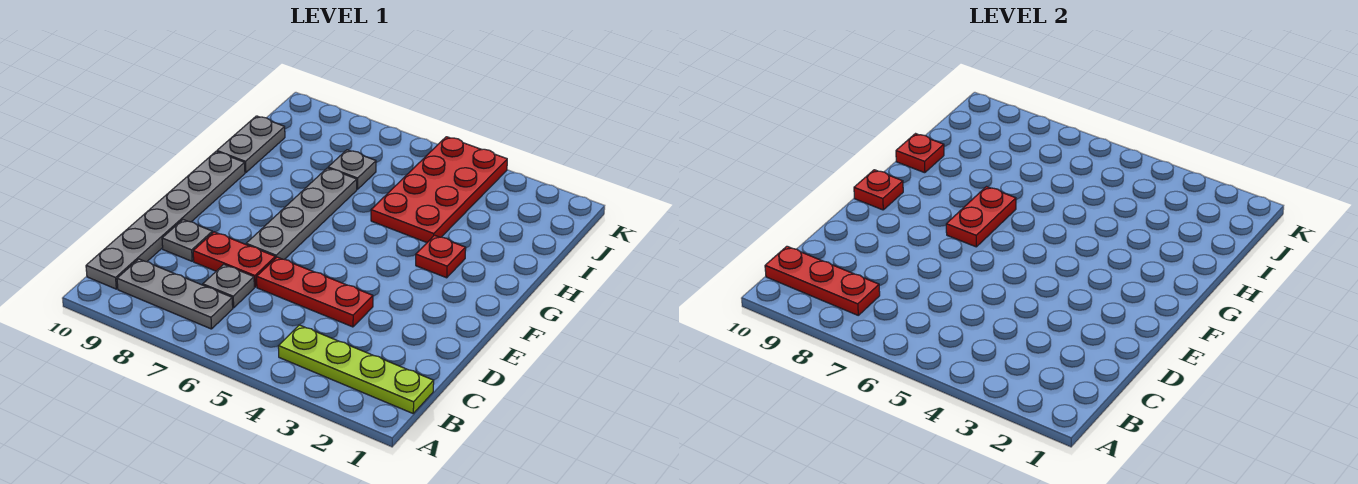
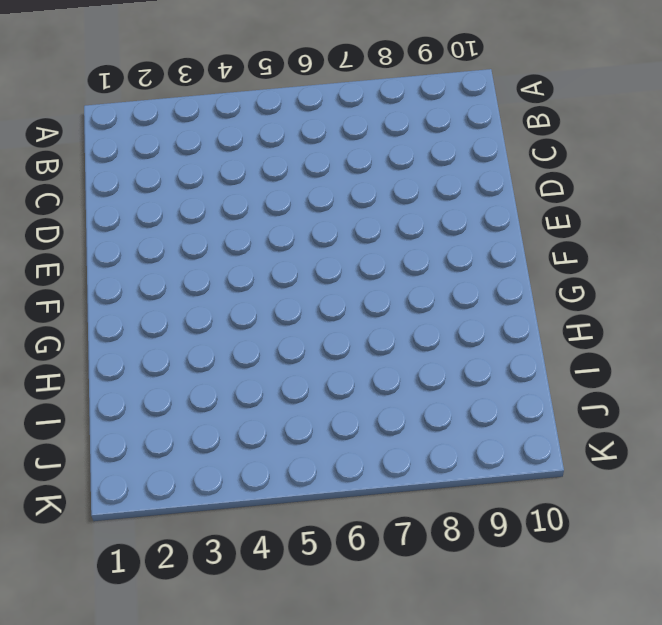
none -> lime 1x4 plate [278,325,434,413]
none -> grey 1x3 plate [117,259,233,329]
none -> grey 1x6 plate [86,152,245,289]

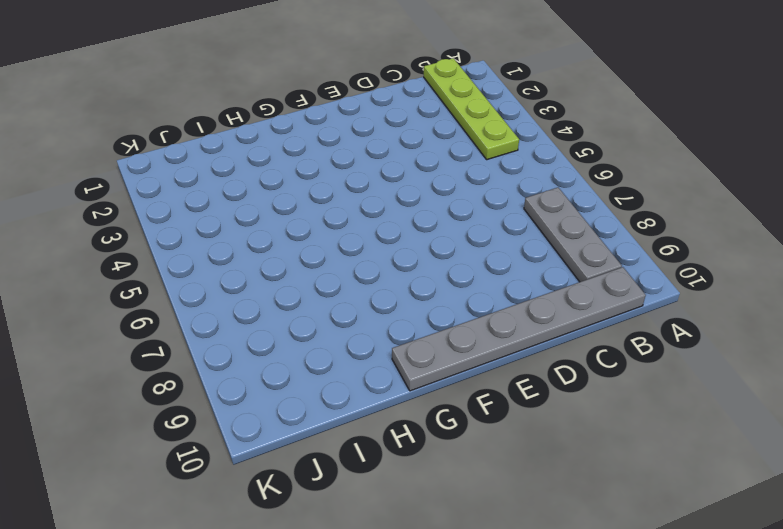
none -> grey 1x1 plate [203,265,254,308]
none -> red 1x3 plate [257,257,373,327]
none -> red 1x2 plate [193,232,275,287]

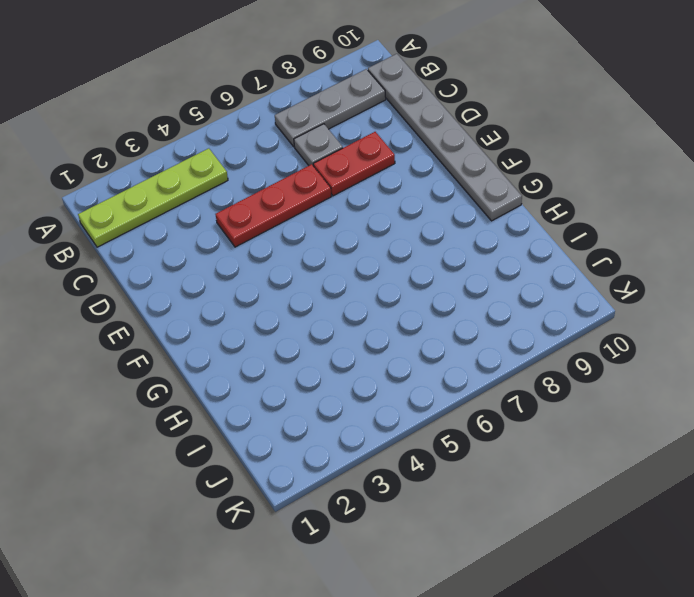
none -> grey 1x1 plate [162,220,212,261]
none -> grey 1x4 plate [246,168,357,259]
none -> red 1x1 plate [416,235,466,278]

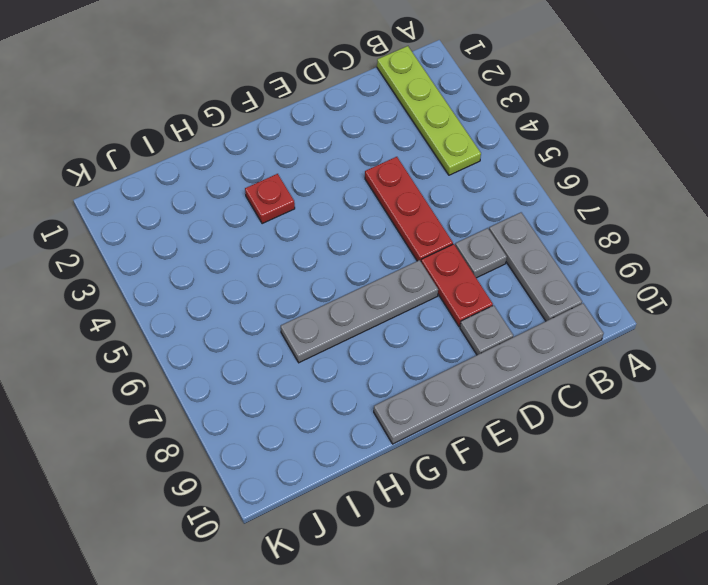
none -> red 2x4 plate [371,137,507,243]
none -> grey 1x2 plate [217,116,285,173]
none -> grey 1x1 plate [328,150,376,189]

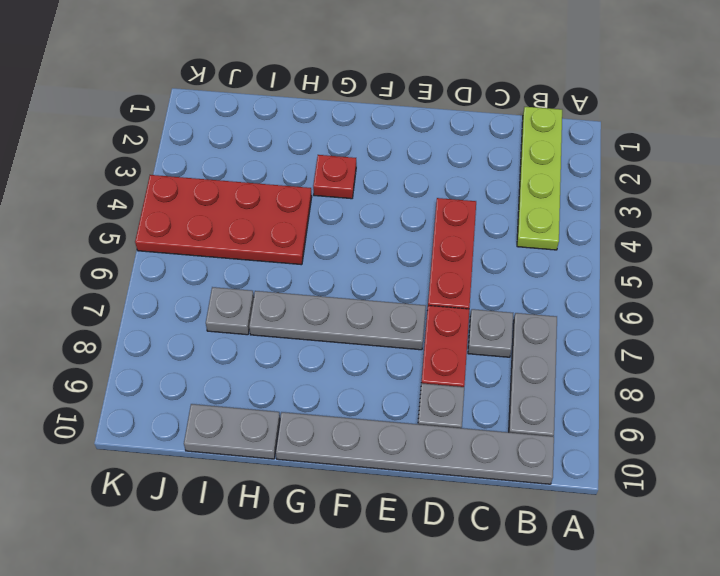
none -> red 1x3 plate [765,246,880,315]
none -> red 1x2 plate [946,187,1016,247]
none -> red 1x1 plate [854,170,903,210]

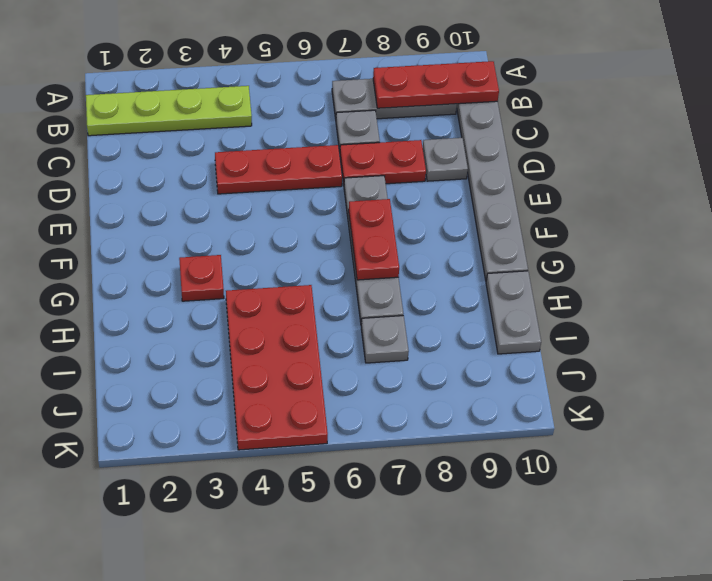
none -> red 1x1 plate [854,170,903,210]
none -> red 1x1 plate [896,134,944,173]

